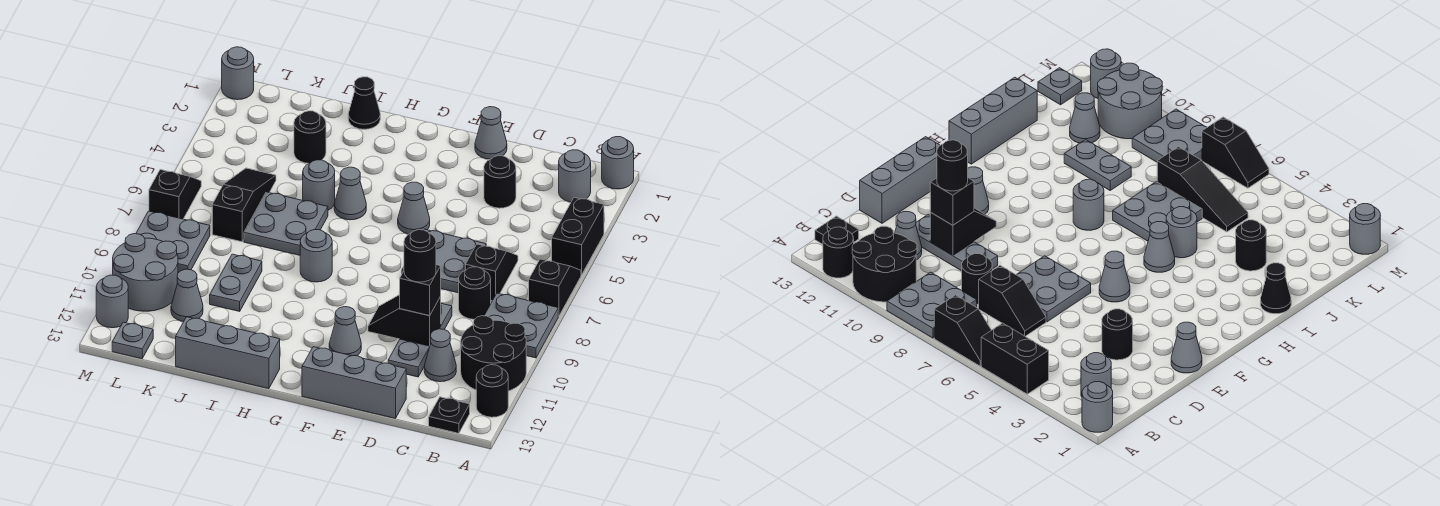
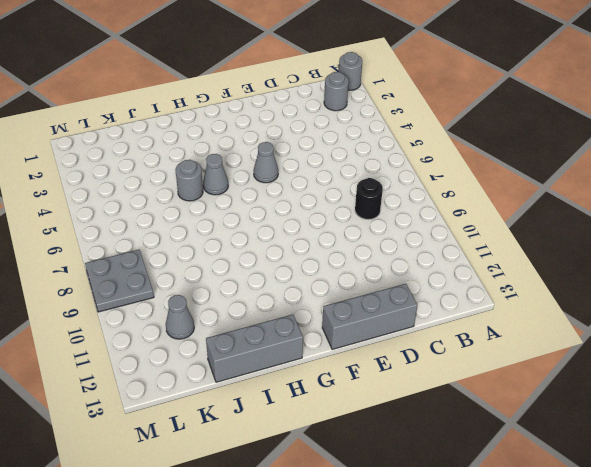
none -> black 1x2 brick [552,197,604,275]
none -> black 1x2 slope [529,259,581,316]
none -> grey 2x2 plate [484,293,558,358]
none -> black 2x2 round brick [461,316,526,391]

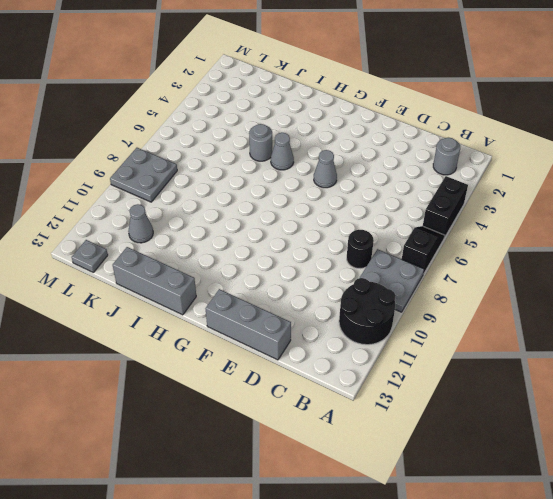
none -> grey 1x1 round brick [602,137,634,189]
none -> black 1x1 round brick [476,365,508,417]
none -> black 1x1 plate [429,397,470,433]
none -> black 1x2 slope [465,244,518,301]

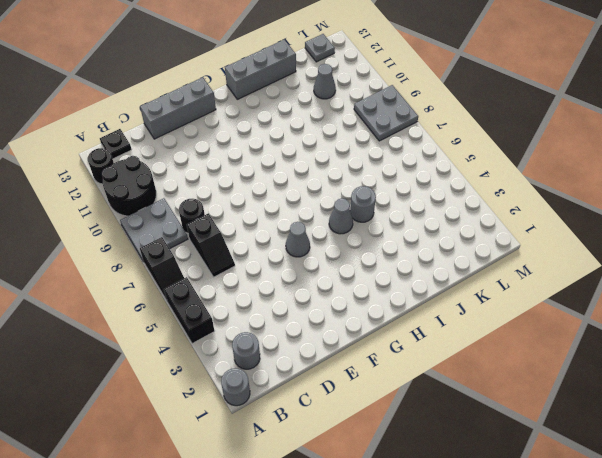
none -> grey 1x1 cone [424,329,456,382]
none -> black 1x1 round brick [484,156,516,208]
none -> grey 2x2 plate [402,229,486,293]
none -> grey 1x3 plate [388,304,452,377]

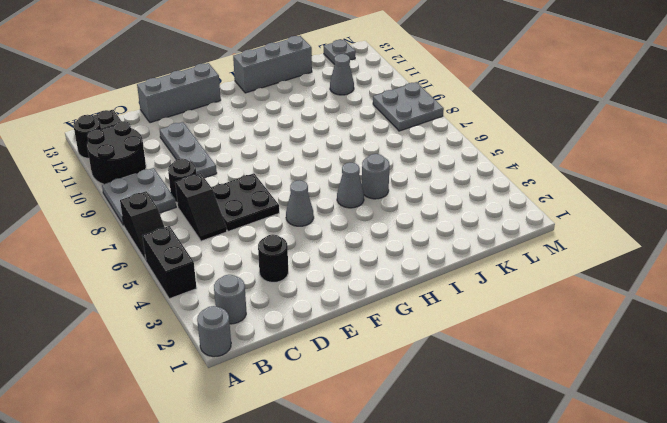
black 2x2 plate [212,173,279,231] -> grey 2x2 plate [402,229,486,293]
none -> grey 1x1 cone [424,329,456,382]
none -> grey 1x1 cone [475,107,507,159]
none -> grey 1x1 cone [329,307,361,356]
none -> grey 1x1 round brick [300,230,332,282]

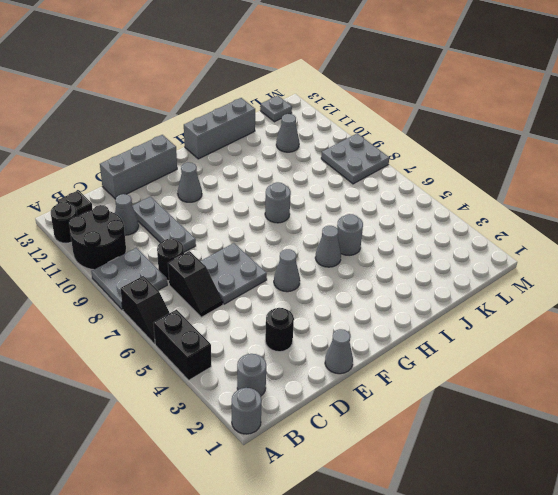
none -> black 1x1 cone [348,77,380,129]
none -> grey 2x2 plate [244,192,328,255]
none -> black 1x1 round brick [294,111,326,163]
none -> grey 1x2 plate [210,254,262,311]

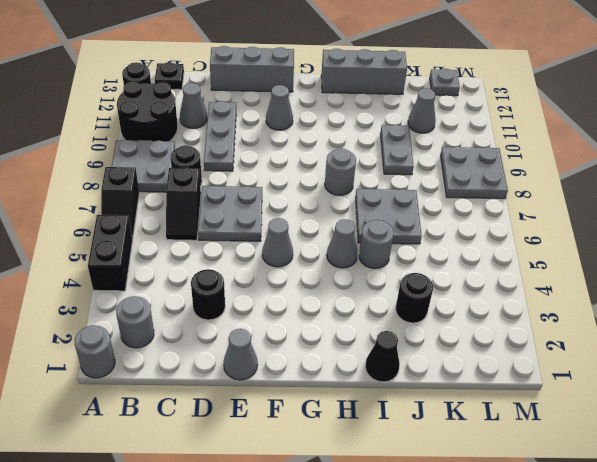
none -> black 1x3 slope [212,168,276,242]
none -> grey 2x2 round brick [113,234,178,311]
none -> grey 1x1 round brick [222,47,254,100]
none -> black 1x2 slope [149,170,201,219]

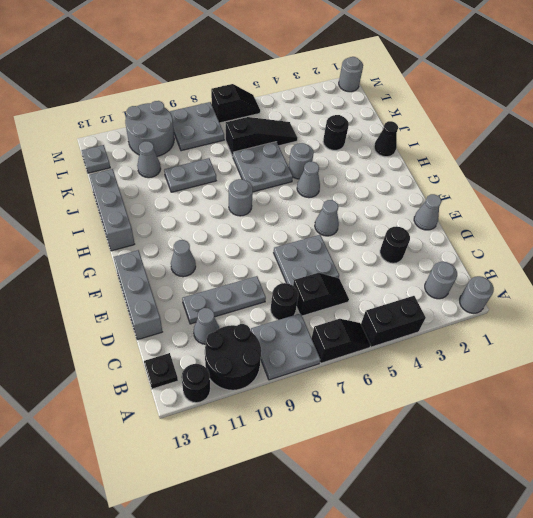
none -> grey 1x1 round brick [96,275,128,328]
none -> black 1x2 slope [368,295,441,346]
none -> black 1x1 brick [400,265,441,316]
none -> black 1x1 round brick [404,230,436,282]

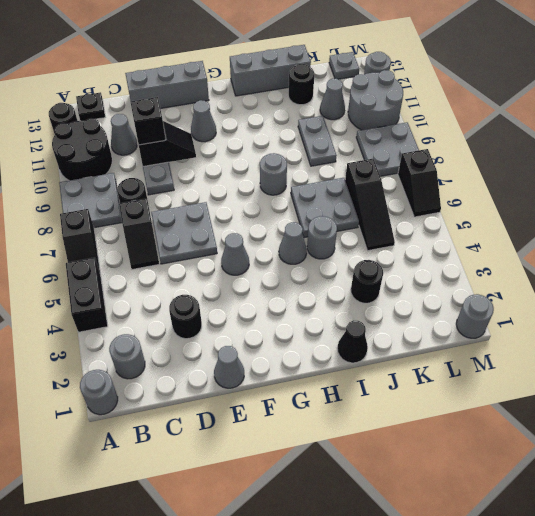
black 1x1 round brick [289,64,314,105] -> black 1x1 round brick moved to [404,230,436,282]

